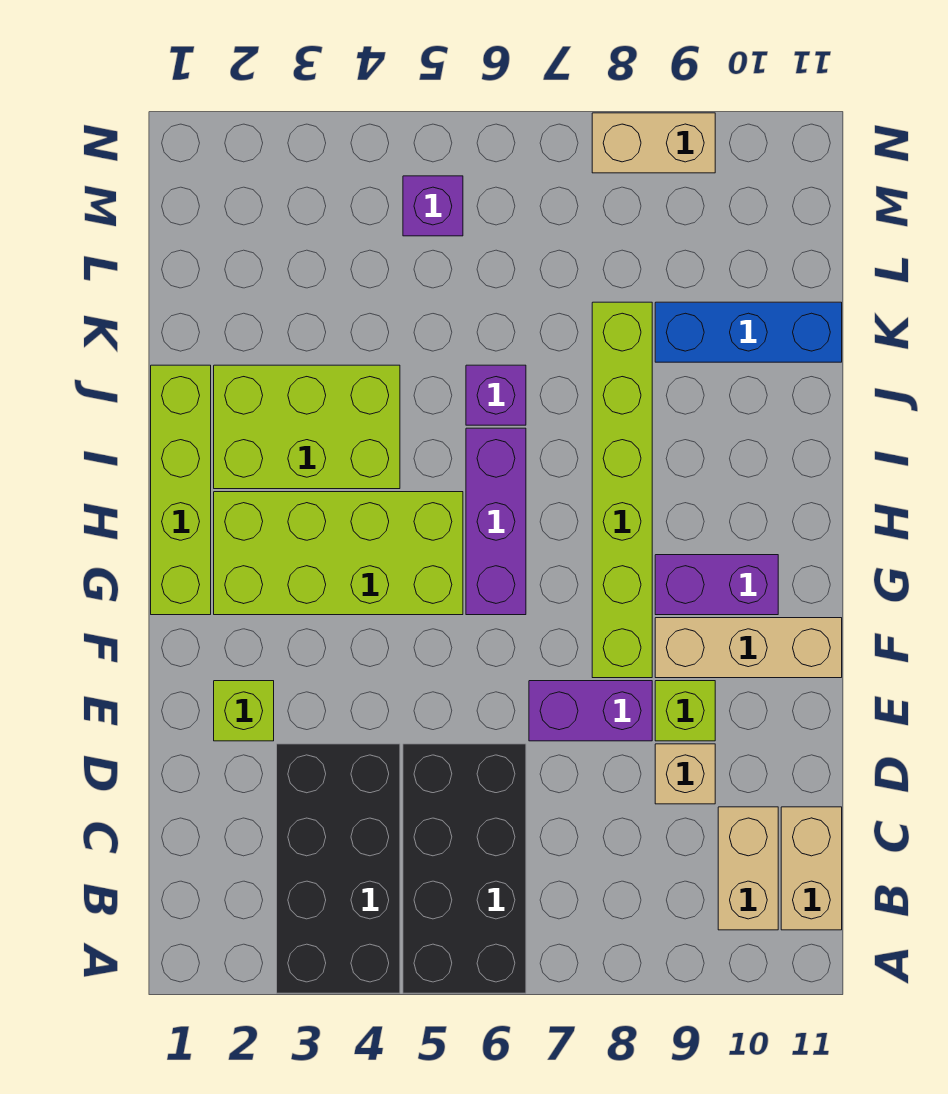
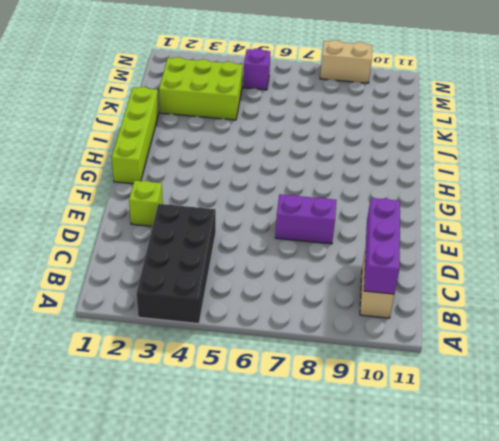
purple 1x3 brick [364,198,400,294] -> purple 1x3 brick moved to [466,428,526,615]
lime 2x3 brick [159,57,243,120] -> lime 2x3 brick moved to [214,365,400,489]
none -> black 2x4 brick [403,744,526,993]
none -> tan 1x2 brick [781,807,842,930]
none -> tan 1x1 brick [655,744,715,804]

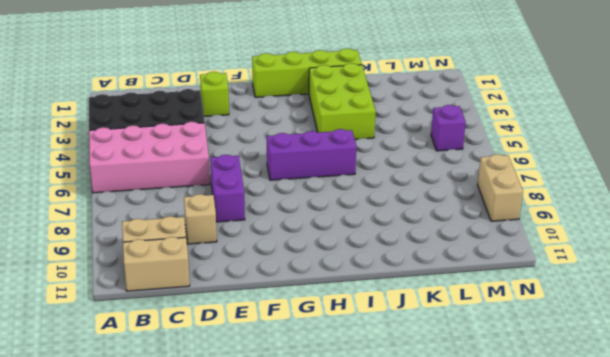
pink 2x4 brick [89,122,210,193] -> black 2x4 brick [403,744,526,993]
none -> lime 1x1 brick [655,681,715,741]
none -> lime 1x6 brick [592,302,652,678]
none -> tan 1x3 brick [655,618,842,678]

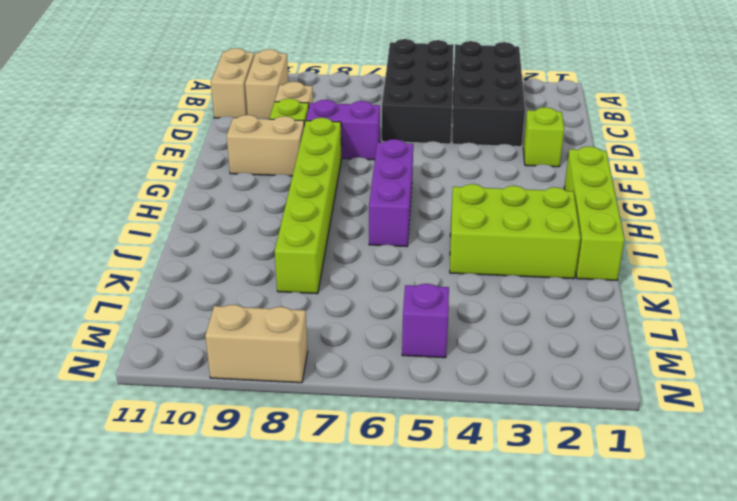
tan 1x2 brick [227,115,304,176] -> tan 1x3 brick [655,618,842,678]
none -> lime 2x4 brick [214,492,463,615]
none -> purple 1x2 brick [655,555,778,615]
none -> purple 1x1 brick [466,365,526,425]

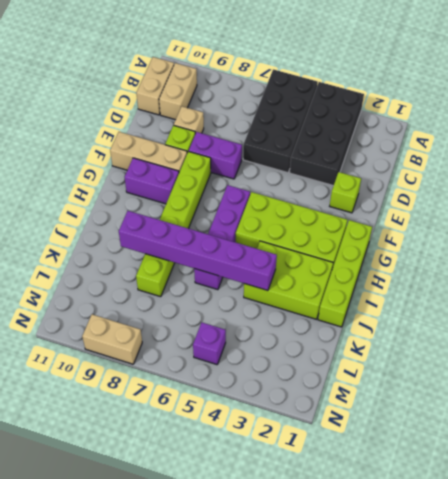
purple 1x6 brick [119,211,277,291] -> none
none -> blue 1x3 brick [655,302,842,362]

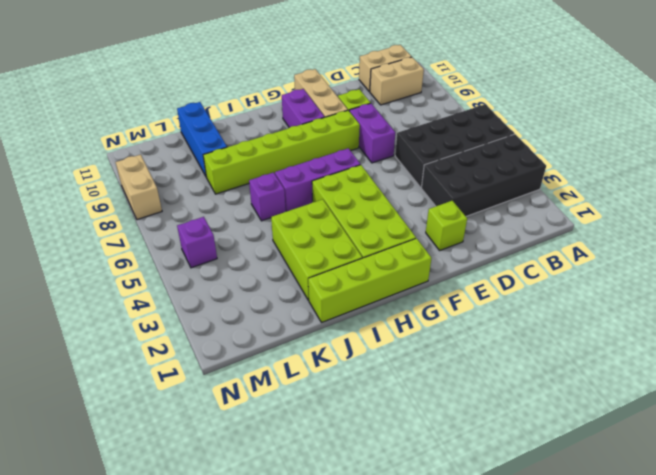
none -> tan 1x1 brick [655,744,715,804]

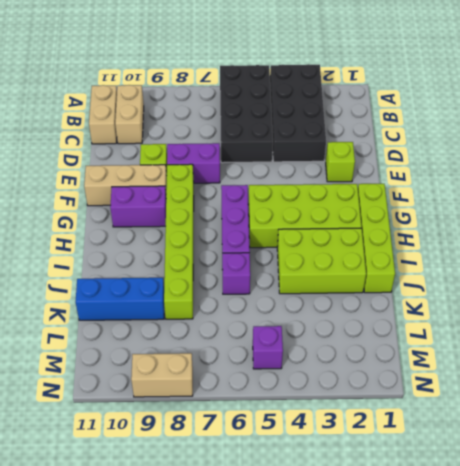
none -> tan 1x1 brick [655,744,715,804]

